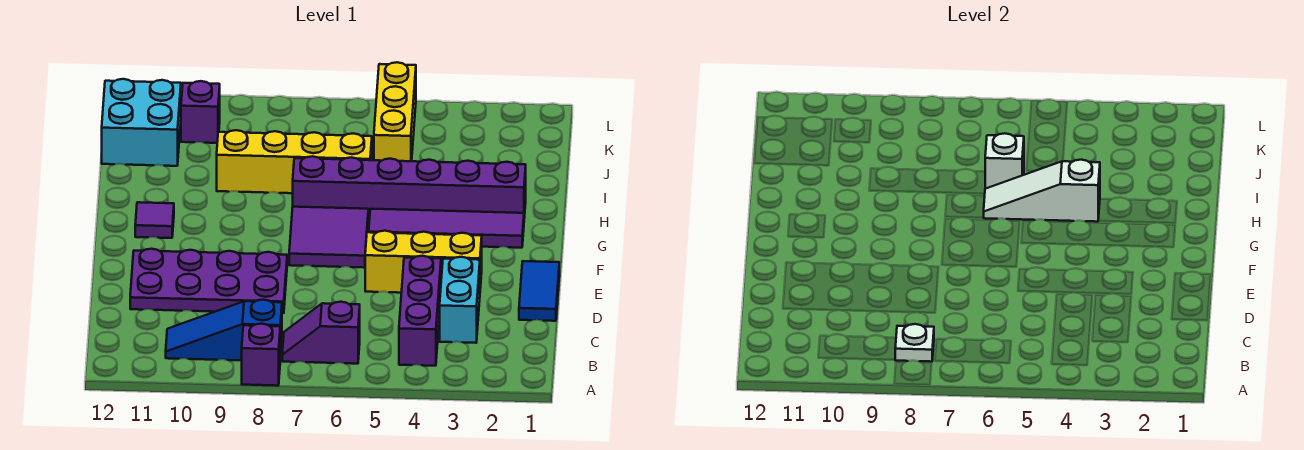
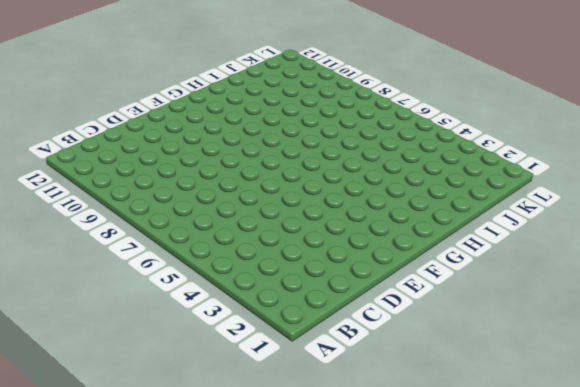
none -> purple 1x1 brick [242,324,280,386]
none -> purple 1x3 brick [399,256,441,366]
none -> purple 1x2 slope [282,302,360,364]

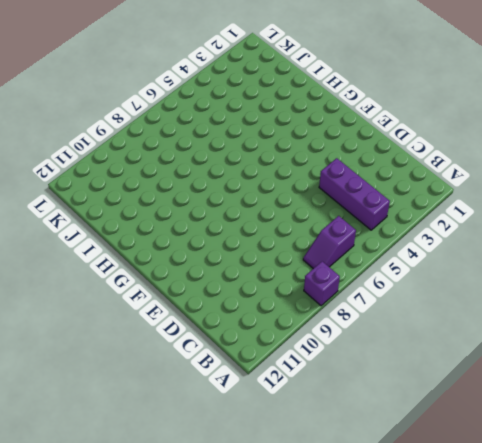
none -> blue 1x3 slope [166,300,282,361]
none -> cyan 1x2 brick [440,257,480,343]
none -> blue 1x2 tile [519,261,559,321]

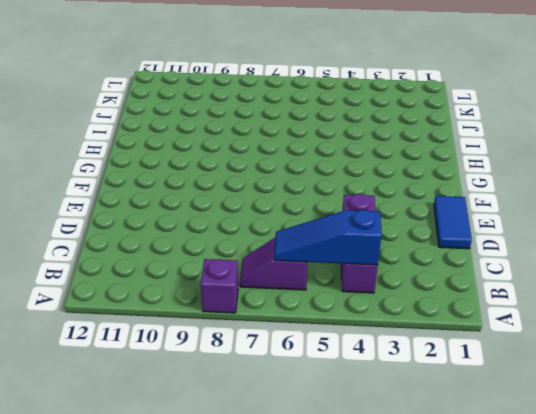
blue 1x3 slope [274,210,382,265] -> blue 1x3 slope moved to [166,300,282,361]
none -> cyan 1x2 brick [440,257,480,343]
none -> purple 2x4 plate [130,249,287,313]
none -> yellow 1x3 brick [365,231,482,293]

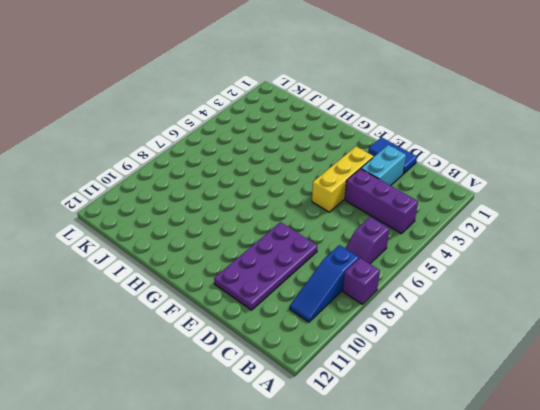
cyan 1x2 brick [361,145,406,186] -> cyan 1x2 brick turned to [440,257,480,343]
none -> purple 2x2 tile [289,207,368,268]
none -> purple 1x4 tile [369,209,524,248]
none -> purple 1x1 tile [135,202,174,238]

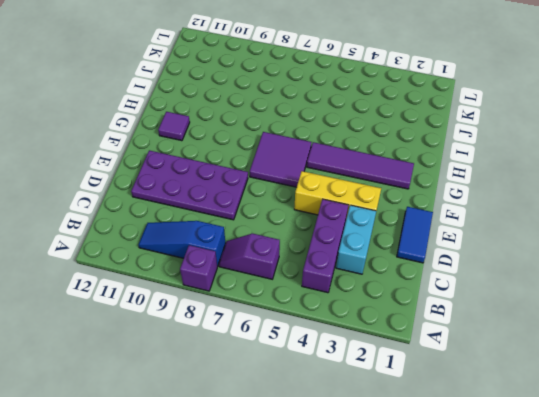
none -> purple 1x6 brick [293,156,526,219]
none -> yellow 1x4 brick [217,130,372,193]
none -> yellow 1x3 brick [374,62,416,161]

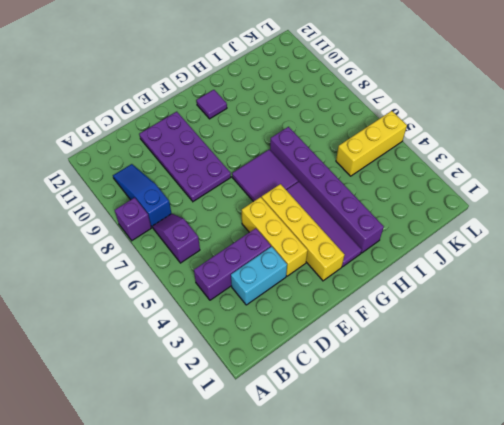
yellow 1x4 brick [262,184,344,281] -> yellow 1x4 brick moved to [217,130,372,193]
none -> blue 1x2 tile [519,261,559,321]
none -> cyan 2x2 brick [102,79,181,166]
none -> purple 1x1 brick [181,81,220,143]

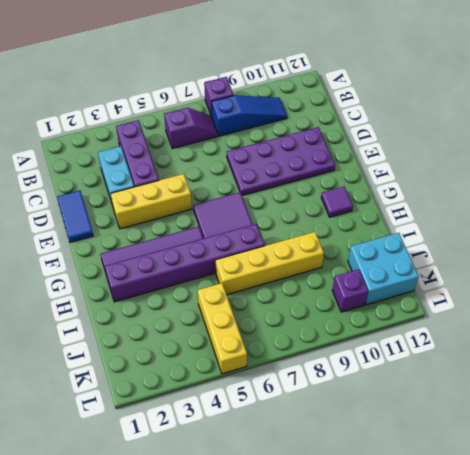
none -> white 1x1 plate [895,324,934,362]
none -> white 1x3 slope [984,160,1100,222]
none -> white 1x1 brick [985,134,1024,189]

